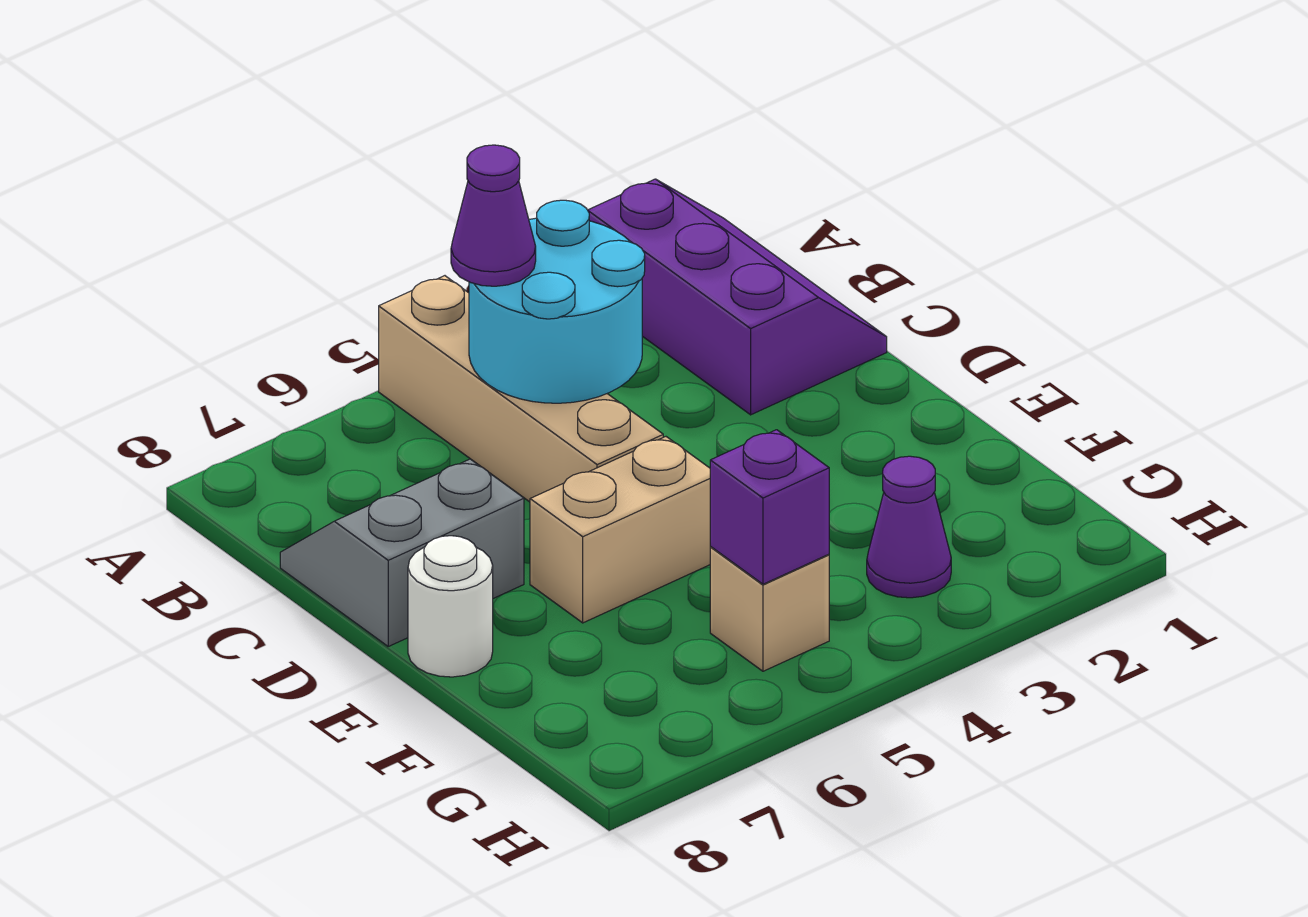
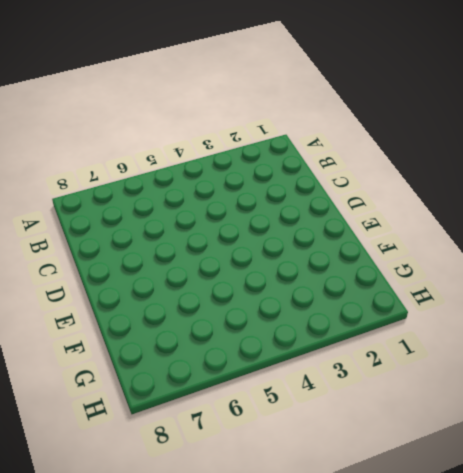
none -> purple 2x3 slope [588,179,887,415]
none -> tan 1x4 brick [379,276,663,502]

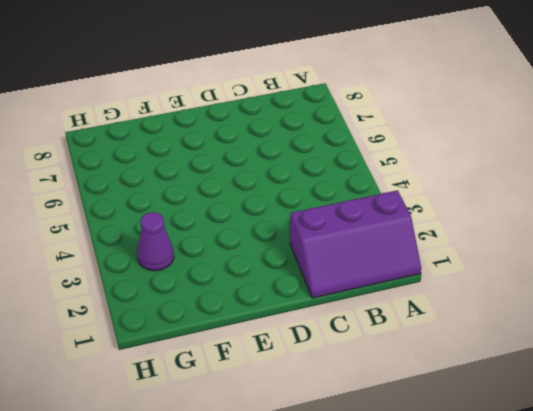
none -> tan 1x4 brick [379,276,663,502]
none -> grey 2x2 slope [280,459,524,646]

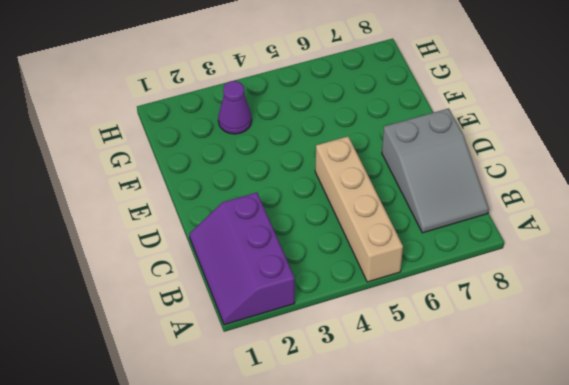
grey 2x3 slope [382,108,489,233] -> grey 2x2 slope [280,459,524,646]
none -> tan 1x2 brick [530,437,711,623]
none -> white 1x1 round brick [408,536,493,677]

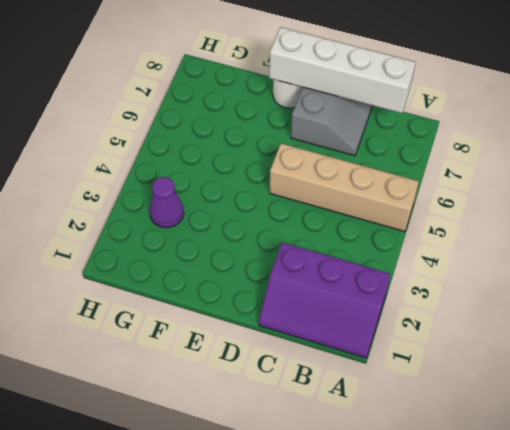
white 1x4 brick [269,27,416,113] -> none
none -> tan 1x2 brick [530,437,711,623]
none -> tan 1x1 brick [710,547,829,671]

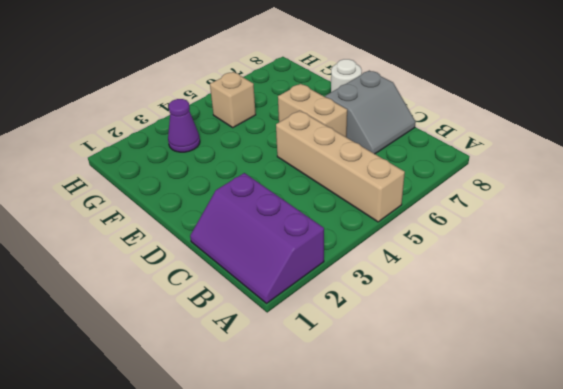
tan 1x2 brick [278,84,347,137] -> tan 1x2 brick turned to [530,437,711,623]
none -> cyan 2x2 round brick [469,200,645,403]
none -> purple 1x1 brick [710,430,829,584]

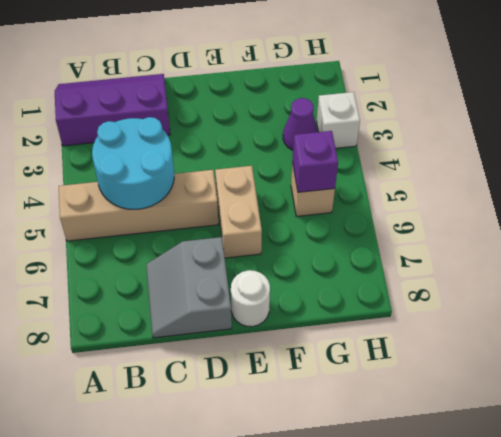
white 1x1 brick [317,92,360,148] -> none
none -> purple 1x1 cone [451,145,536,286]

